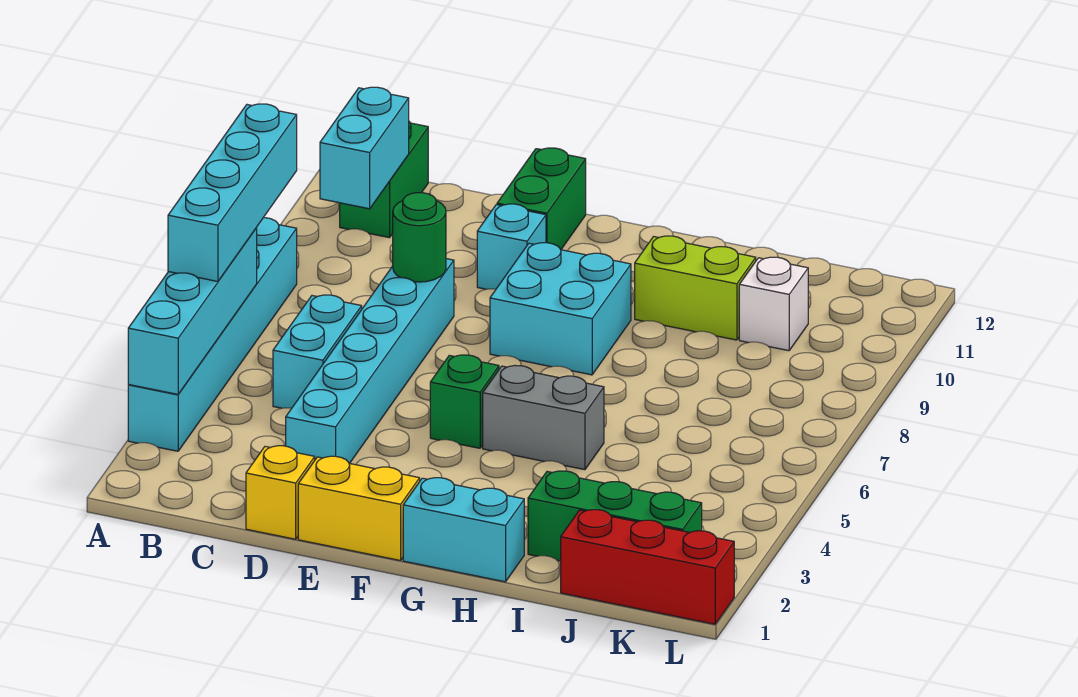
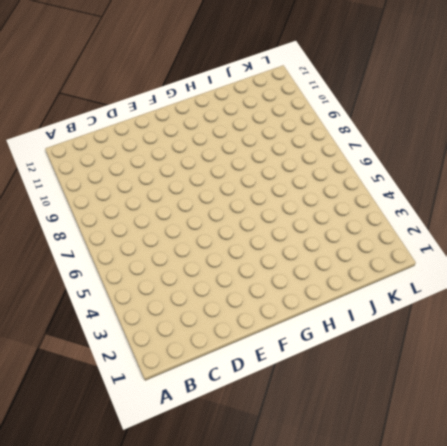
none -> cyan 1x6 brick [128,218,297,451]
none -> green 1x2 brick [340,122,428,238]
none -> cyan 1x2 brick [273,295,362,408]

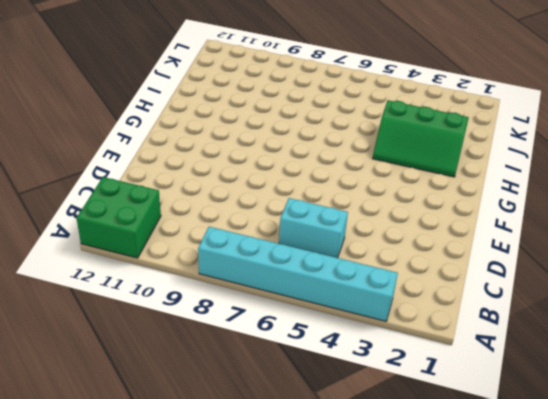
green 2x2 brick [77,177,161,258] -> green 1x2 brick [340,122,428,238]
green 2x3 slope [373,100,469,177] -> green 1x3 brick [528,471,702,561]
none -> yellow 1x1 brick [246,446,315,539]
none -> cyan 1x6 brick [286,259,454,463]
none -> yellow 1x2 brick [298,456,420,561]

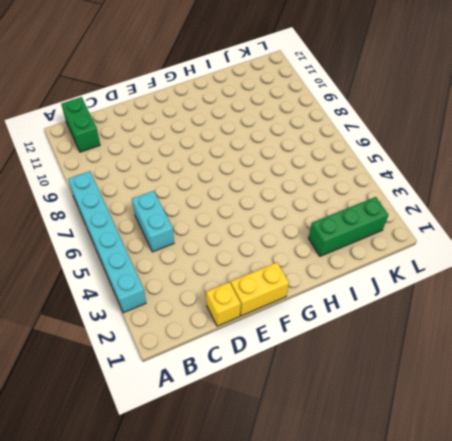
none -> cyan 1x6 brick [286,259,454,463]
none -> cyan 1x1 brick [477,204,546,289]
none -> green 1x2 brick [497,148,586,250]

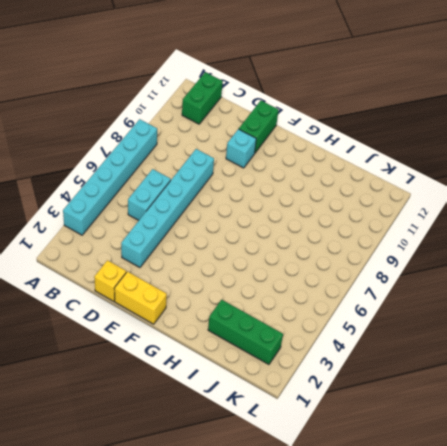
none -> green 1x1 brick [430,355,499,448]
none -> cyan 2x2 brick [490,243,631,375]
none -> cyan 1x2 brick [403,478,524,582]

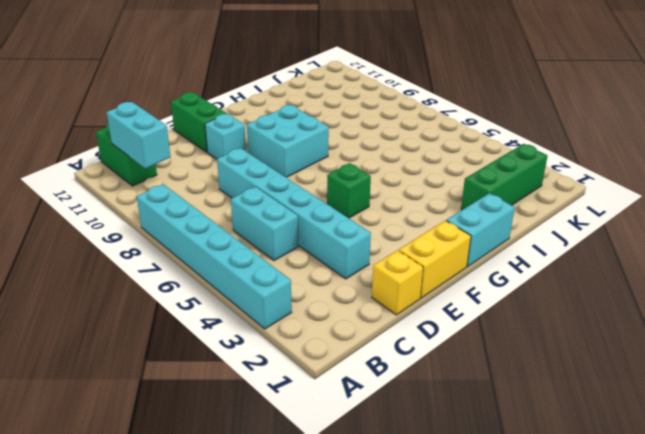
none -> grey 1x2 brick [483,365,604,470]
none -> lime 1x2 brick [635,236,756,340]
none -> red 1x3 brick [561,510,734,624]

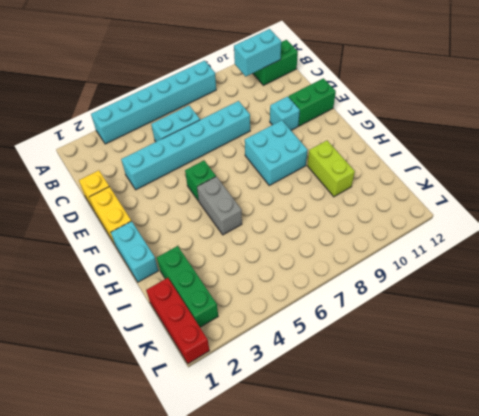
none -> white 1x1 brick [739,257,808,351]
none -> cyan 1x4 brick [128,227,257,394]
none -> green 1x1 round brick [393,193,446,282]

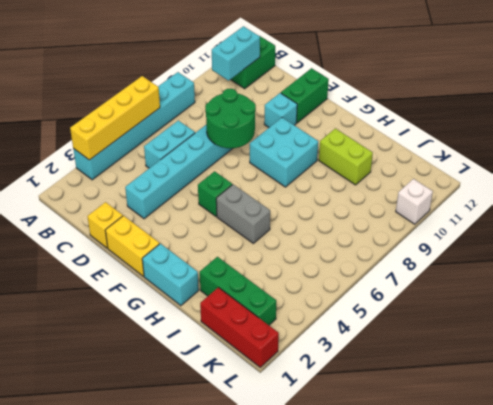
yellow 1x4 brick [70,76,160,160] -> cyan 1x4 brick [128,227,257,394]
green 2x2 round brick [205,89,256,148] -> green 1x1 round brick [393,193,446,282]
white 1x1 brick [396,179,433,224] -> white 1x1 brick moved to [739,257,808,351]
none -> cyan 1x4 brick [168,104,297,282]

